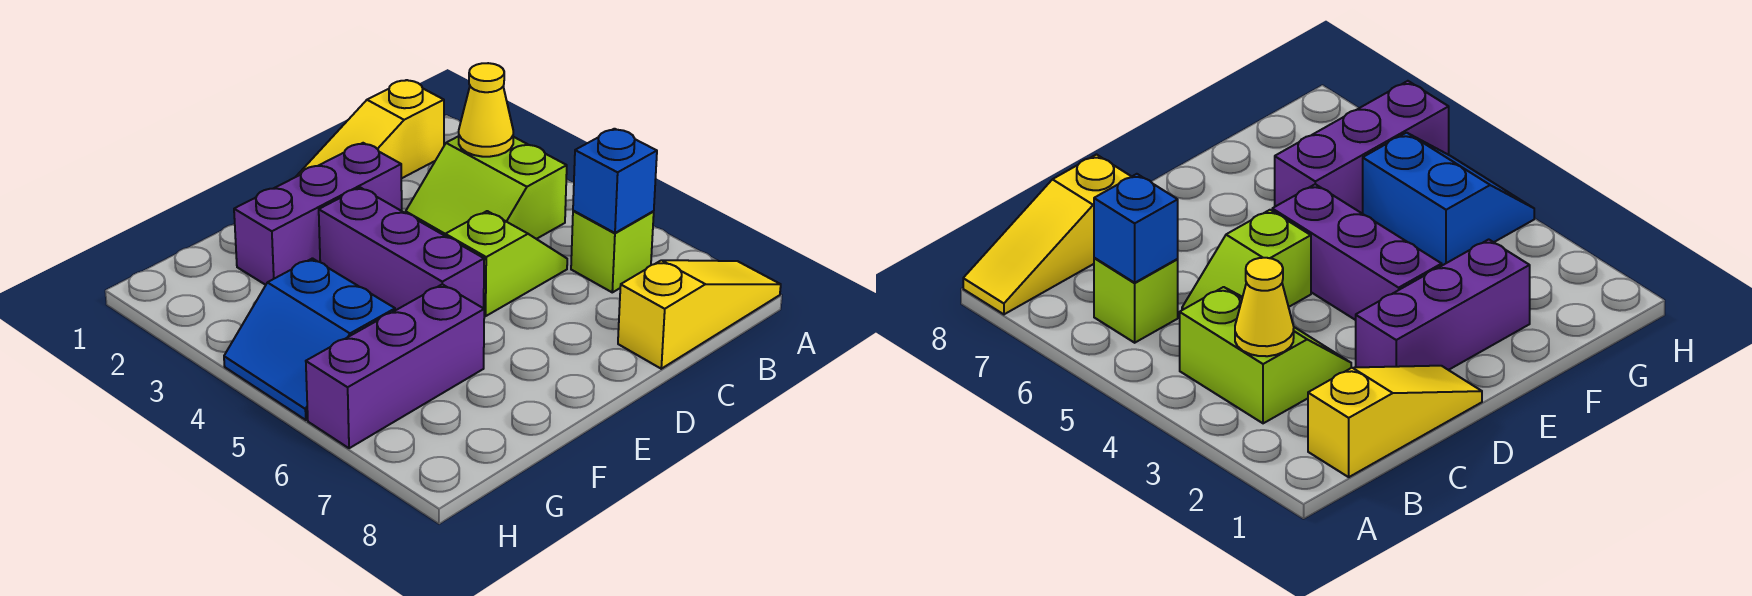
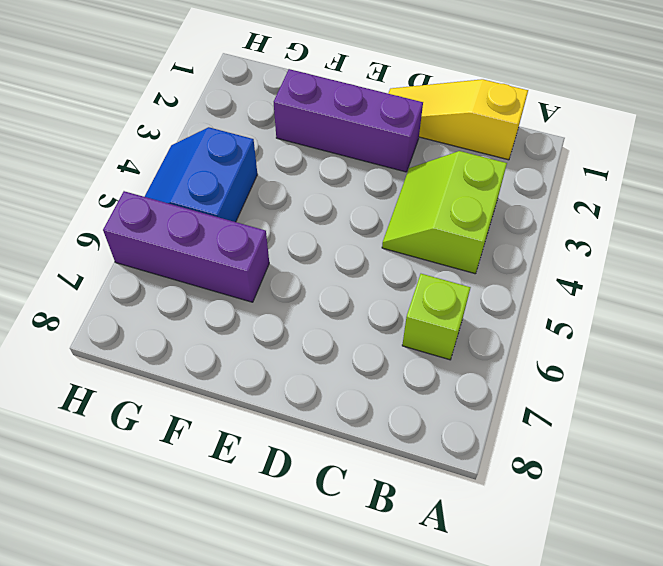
none -> yellow 1x3 slope [618,260,781,369]
none -> lime 1x2 slope [445,211,567,316]

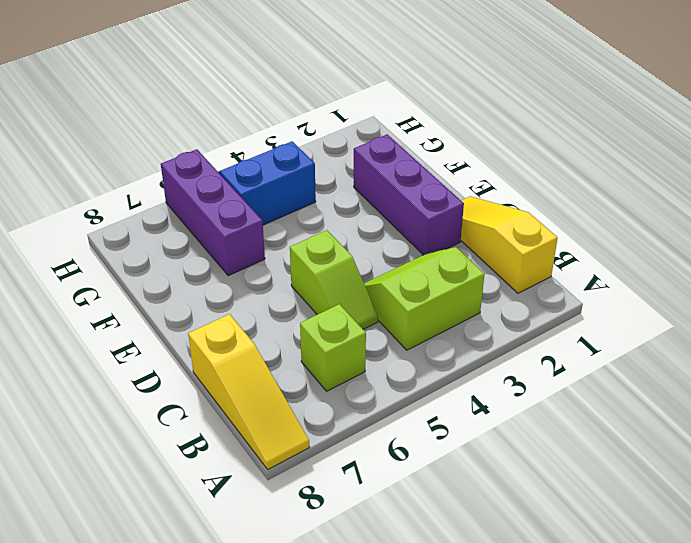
none -> purple 1x3 brick [319,188,484,310]
none -> yellow 1x1 cone [459,63,513,157]

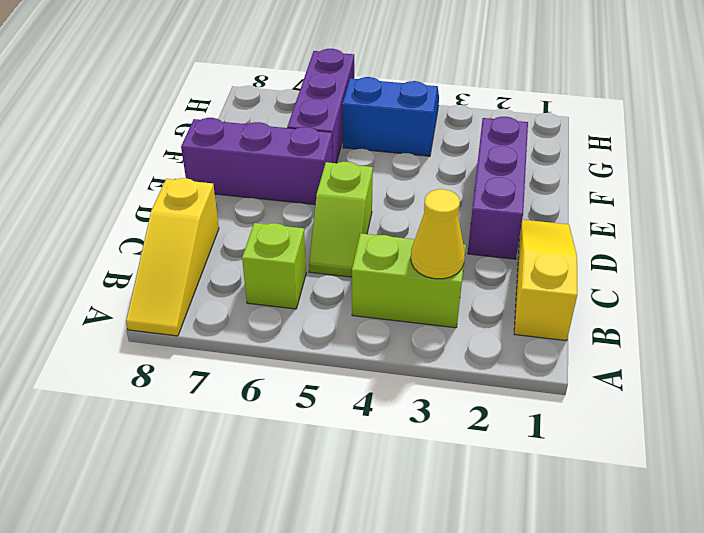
purple 1x3 brick [181,118,332,205] -> purple 1x3 brick moved to [319,188,484,310]
none -> blue 1x1 brick [573,129,657,233]

